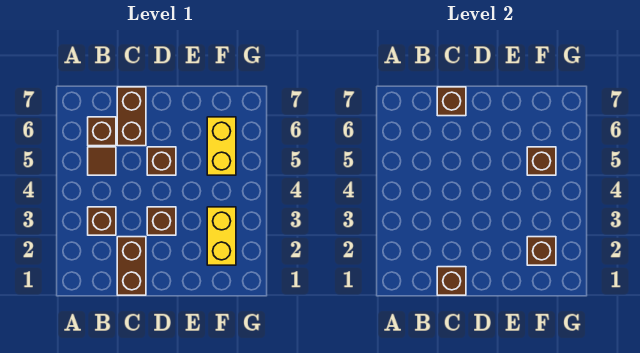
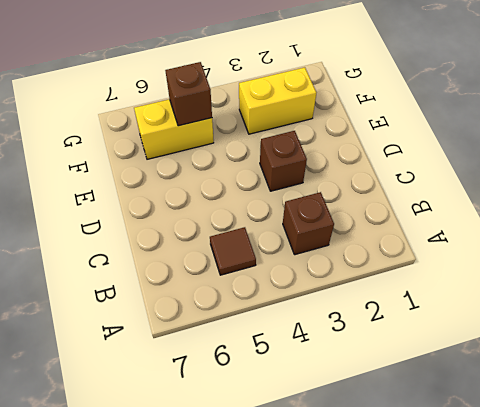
none -> brown 1x1 brick [88,117,116,146]
none -> brown 1x2 brick [117,237,146,295]
none -> brown 1x2 brick [117,87,146,146]

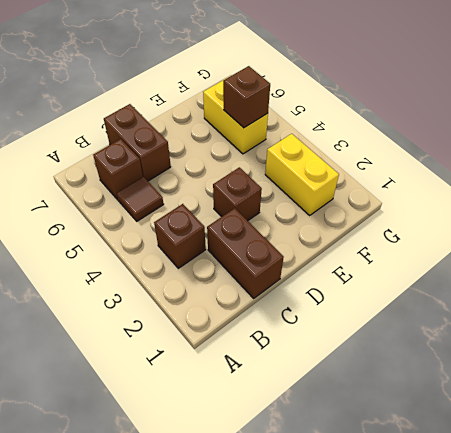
none -> brown 1x1 brick [147,147,176,175]
none -> brown 1x1 brick [437,267,466,295]
none -> brown 1x1 brick [437,87,466,116]

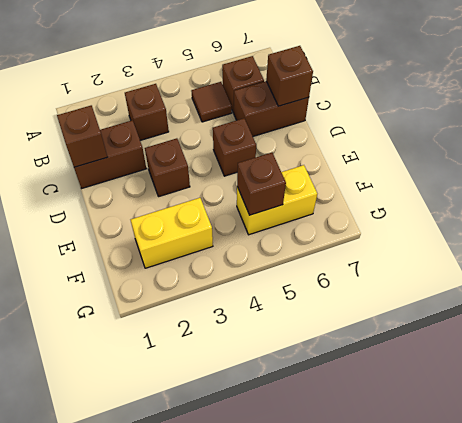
none -> brown 1x1 brick [527,237,556,265]

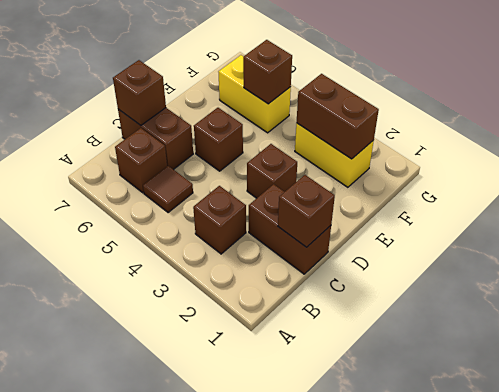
brown 1x2 brick [297,74,379,159] -> brown 1x1 brick [527,237,556,265]

